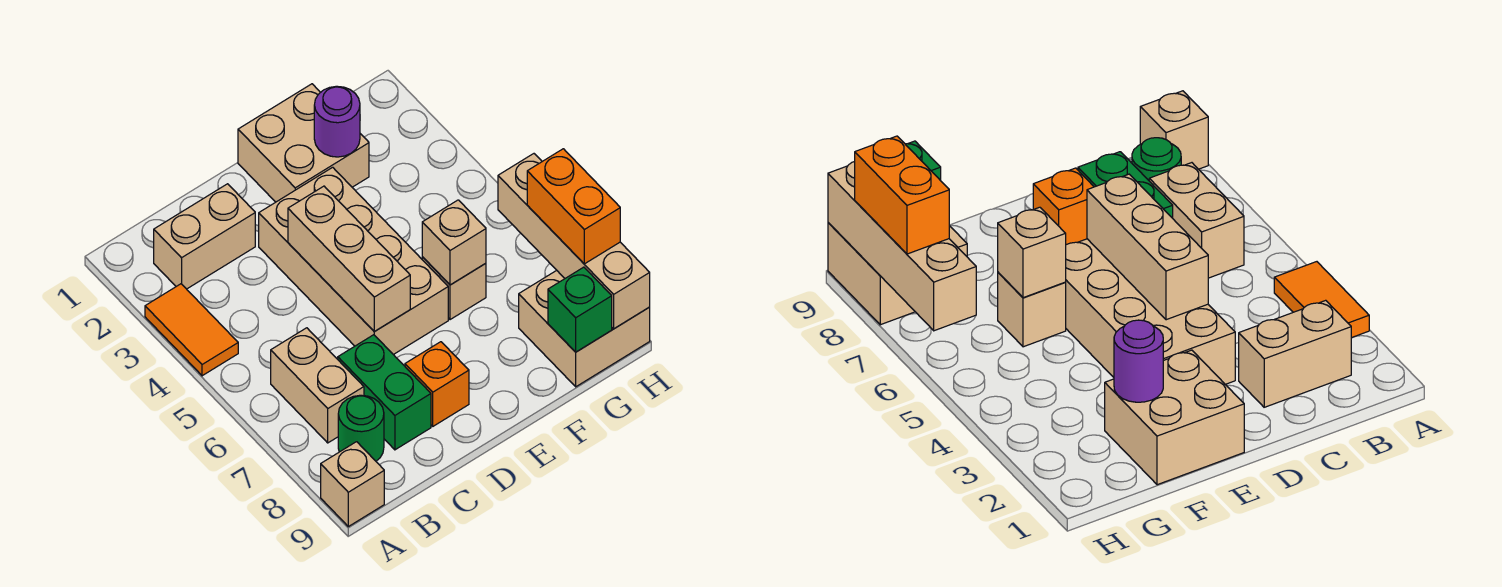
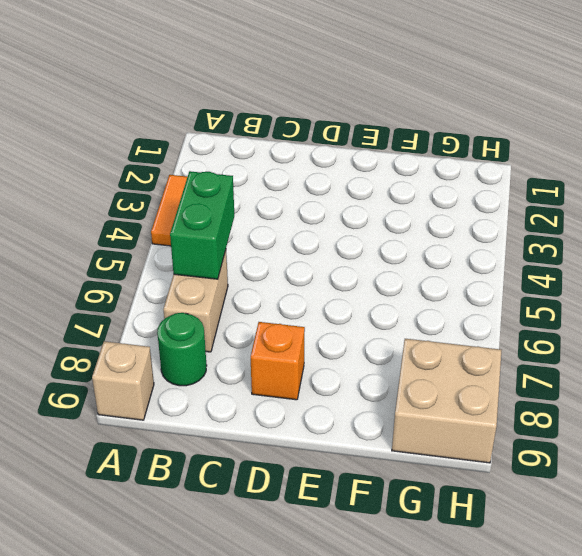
green 1x2 brick [170,171,234,279] -> green 1x2 brick moved to [338,335,431,450]
none -> tan 1x2 brick [154,184,255,289]
none -> tan 2x4 brick [259,167,448,355]
none -> tan 2x2 brick [238,84,369,202]

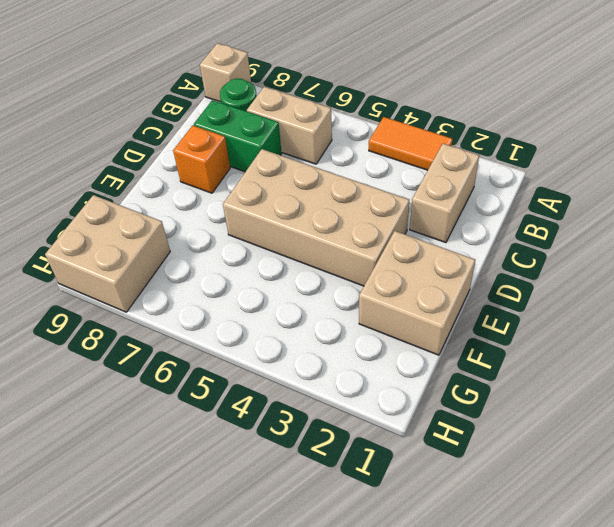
none -> tan 1x1 brick [422,257,486,320]
none -> tan 1x3 brick [288,186,410,332]
none -> purple 1x1 round brick [314,86,360,157]

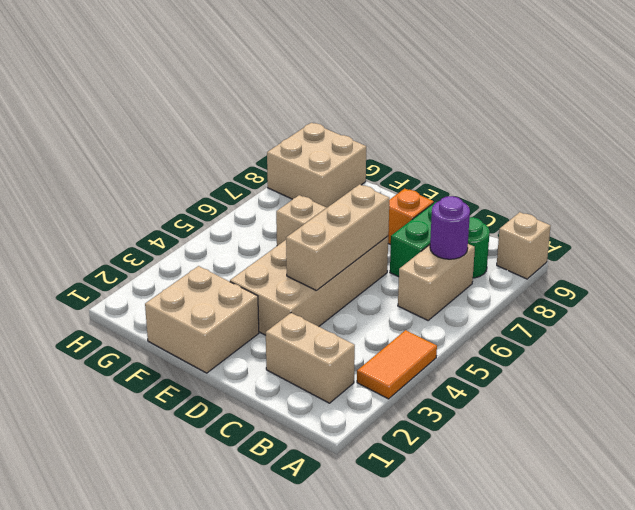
purple 1x1 round brick [430,196,470,259] -> purple 1x1 round brick moved to [314,86,360,157]
none -> tan 1x1 brick [422,200,486,285]
none -> green 1x1 brick [548,267,612,352]
none -> tan 1x4 brick [498,154,650,329]

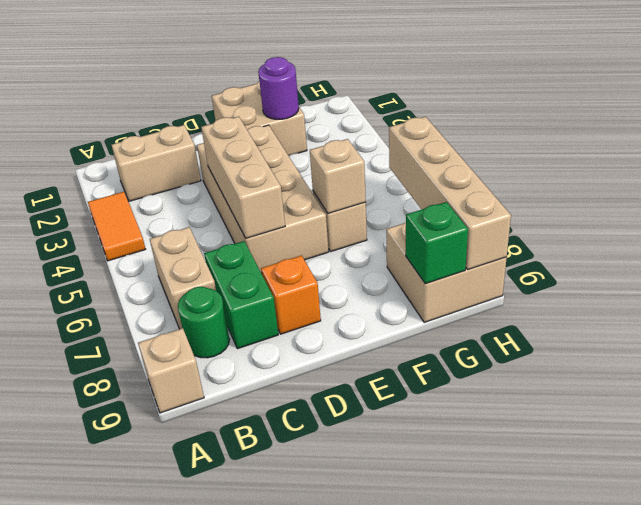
none -> orange 1x2 brick [527,149,620,264]

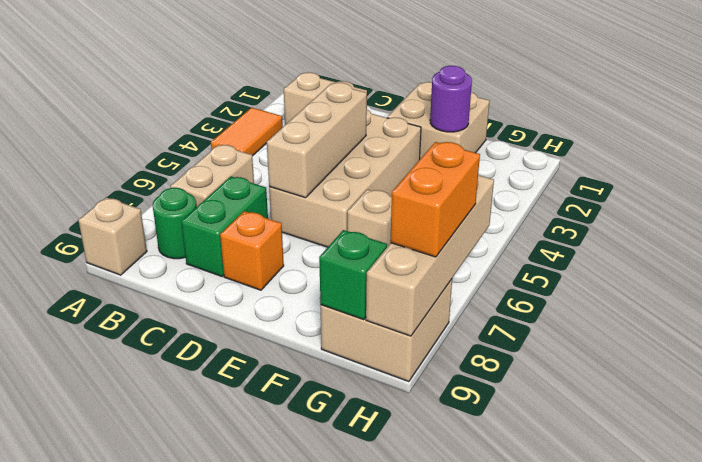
none -> tan 1x1 brick [422,200,486,285]

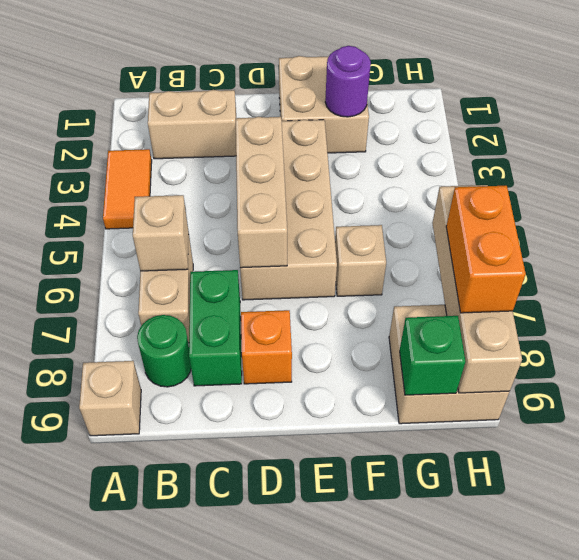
tan 1x1 brick [133,195,189,271] -> tan 1x1 brick moved to [422,200,486,285]

